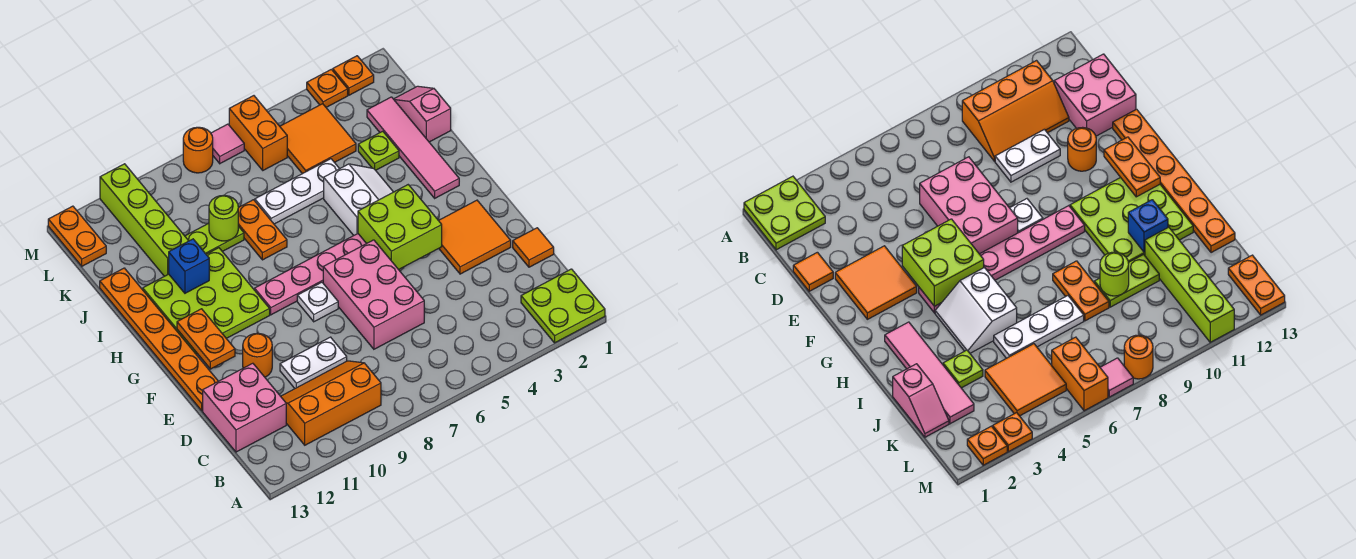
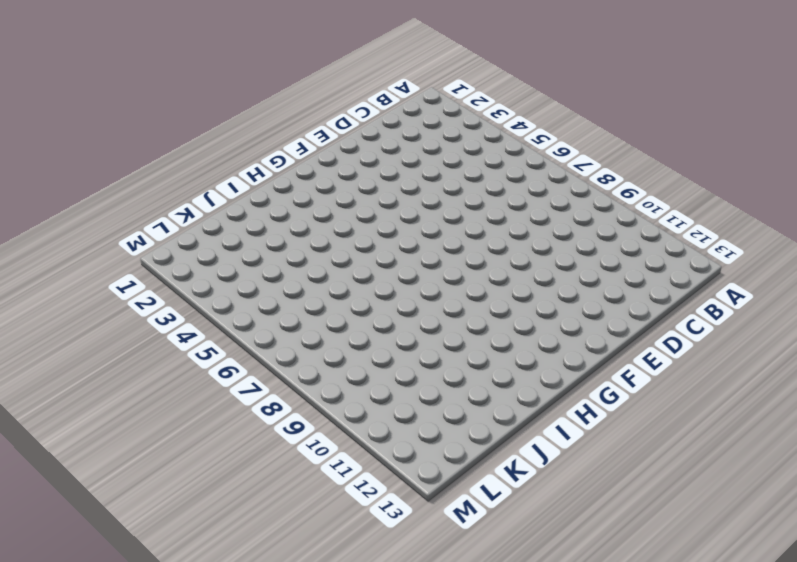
none -> lime 2x2 plate [521,269,605,343]
none -> orange 2x3 slope [281,361,381,445]
none -> pink 2x2 brick [203,363,286,452]
none -> orange 1x1 tile [513,228,554,267]

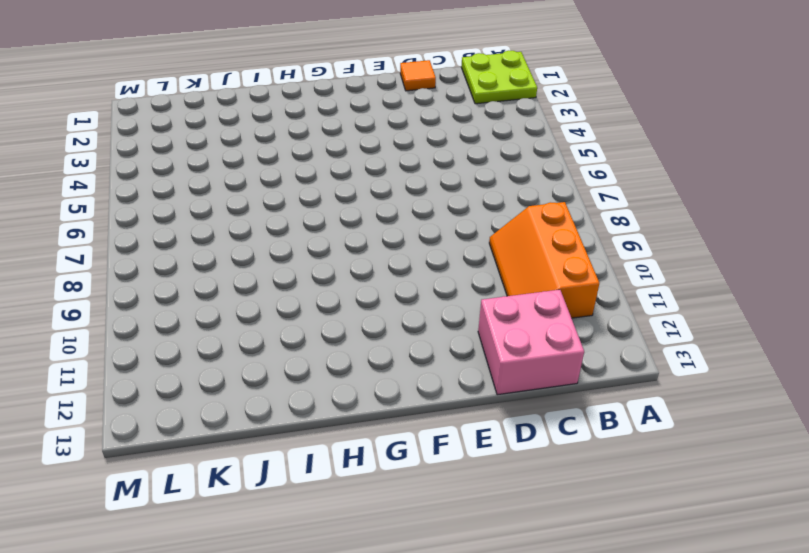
none -> pink 2x3 brick [323,240,424,349]
none -> white 1x2 plate [280,337,347,388]
none -> orange 2x2 tile [439,200,511,274]
none -> orange 1x1 round brick [243,333,272,377]

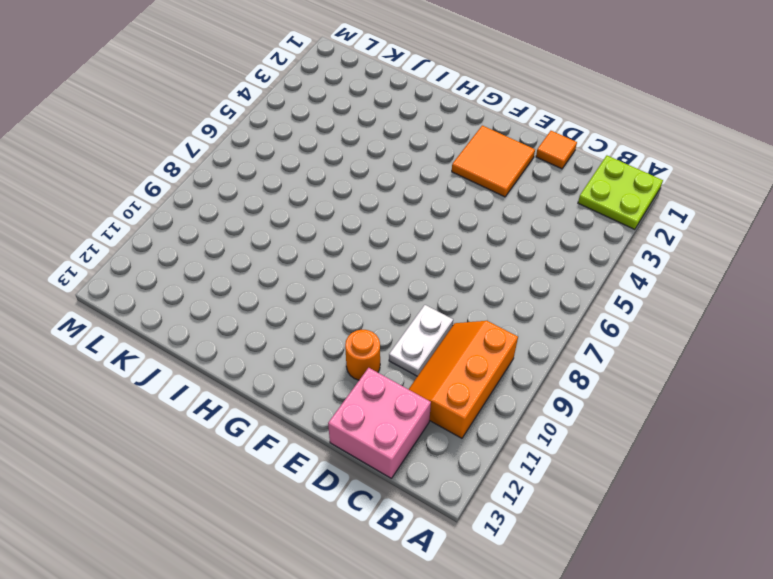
none -> pink 2x3 brick [323,240,424,349]
none -> orange 1x6 plate [100,268,218,411]
none -> white 1x1 plate [297,282,338,322]
none -> pink 1x6 plate [255,234,366,315]

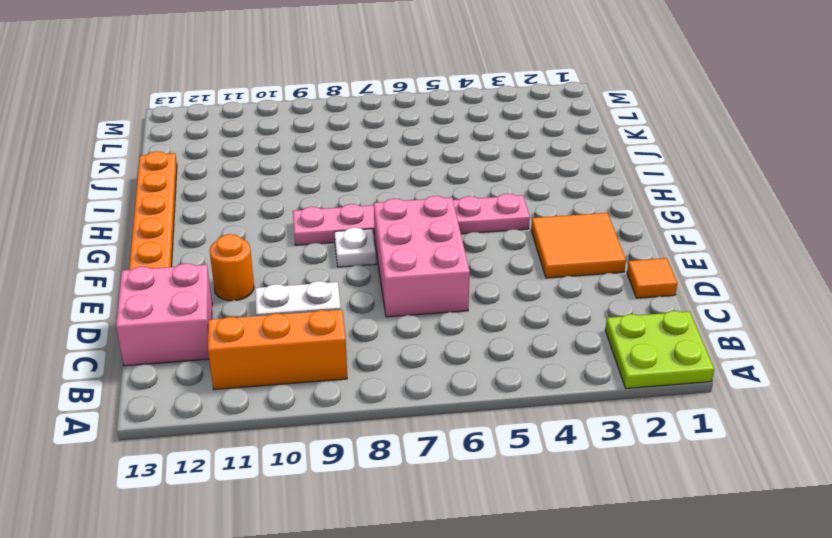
none -> lime 3x3 plate [143,248,270,354]
none -> pink 1x4 tile [367,97,459,198]
none -> white 2x2 slope [324,164,393,235]
none -> orange 1x2 plate [238,200,287,260]

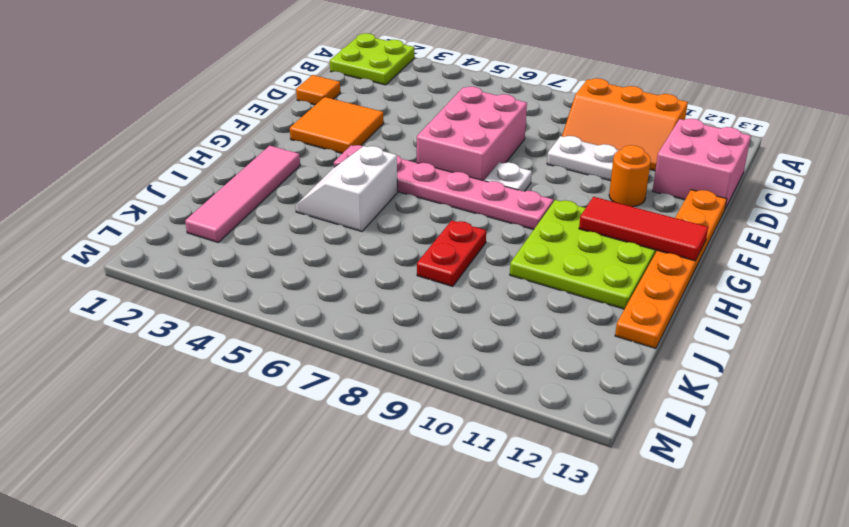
red 1x3 tile [579,197,708,261] -> orange 1x2 plate [177,309,235,369]
red 1x2 plate [417,221,486,286] -> orange 1x2 plate [238,200,287,260]
none -> pink 1x2 slope [394,86,451,142]
none -> lime 1x1 plate [358,131,399,170]
none -> white 1x3 plate [255,159,339,224]
none -> lime 1x2 plate [185,223,244,254]

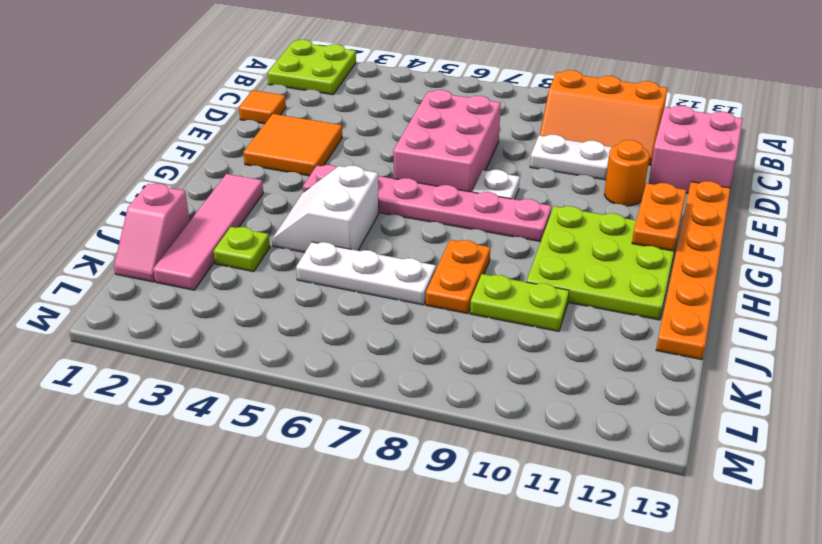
none -> lime 1x4 brick [100,164,188,276]
none -> orange 2x2 tile [280,104,356,174]
none -> orange 1x2 brick [229,96,287,170]
none -> orange 1x2 plate [48,206,106,266]

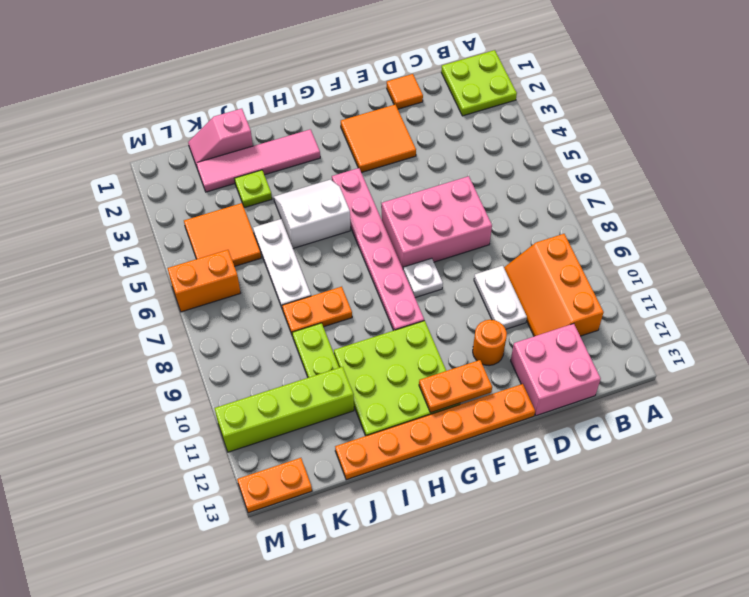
none -> orange 1x1 plate [333,56,374,95]
none -> orange 1x1 plate [307,69,348,107]
none -> pink 1x1 tile [211,124,244,164]
none -> orange 1x1 round brick [183,127,213,173]

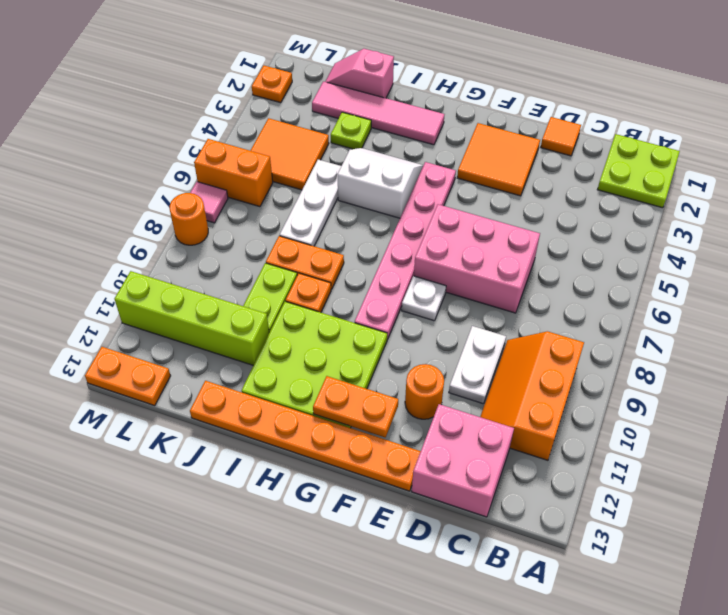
orange 1x1 plate [286,273,331,312] -> orange 1x1 plate moved to [307,69,348,107]
none -> lime 2x2 brick [358,185,442,270]
none -> blue 1x1 brick [169,239,209,293]
none -> lime 1x1 round brick [209,195,238,241]

